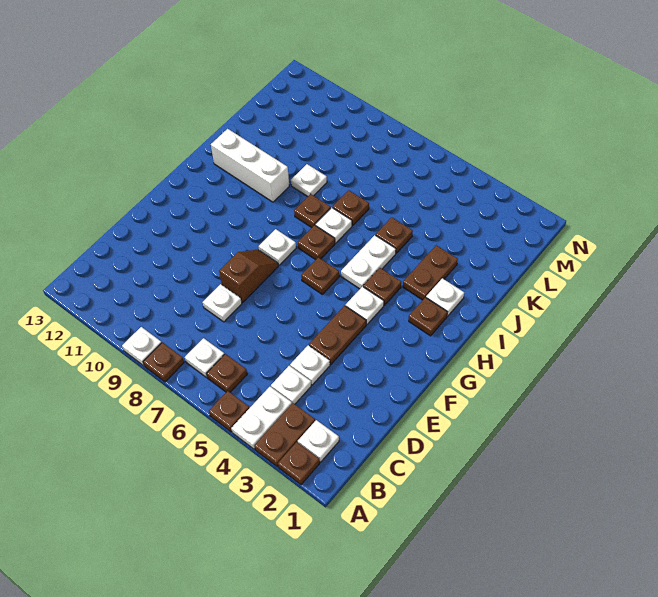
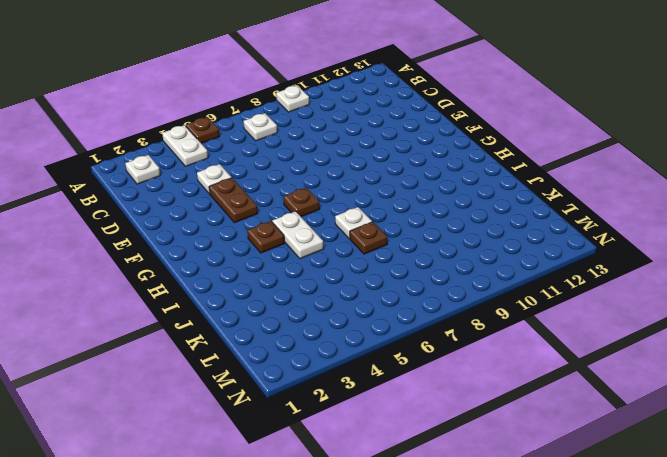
none -> brown 1x1 plate [278,442,320,485]
none -> brown 1x2 plate [254,403,315,467]
none -> brown 1x1 plate [143,342,184,382]

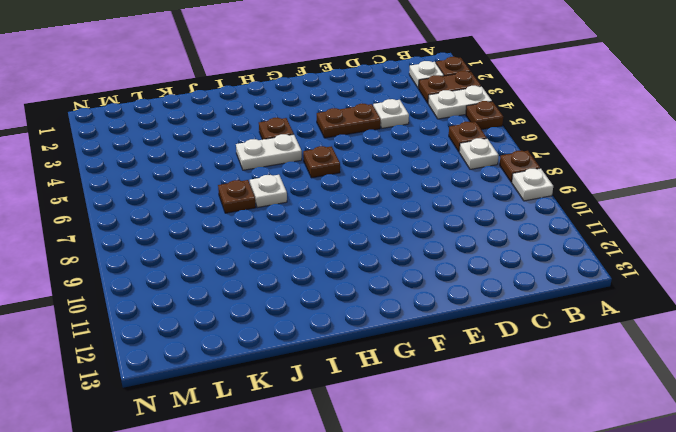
none -> white 1x1 plate [271,366,311,404]
none -> white 1x1 plate [203,284,242,322]
none -> brown 1x2 slope [219,250,278,303]

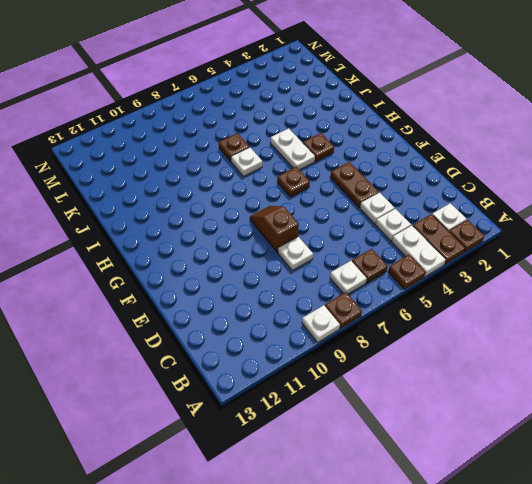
none -> white 1x1 plate [345,287,384,324]
none -> white 1x1 plate [259,229,296,265]
none -> brown 1x1 plate [409,297,447,336]

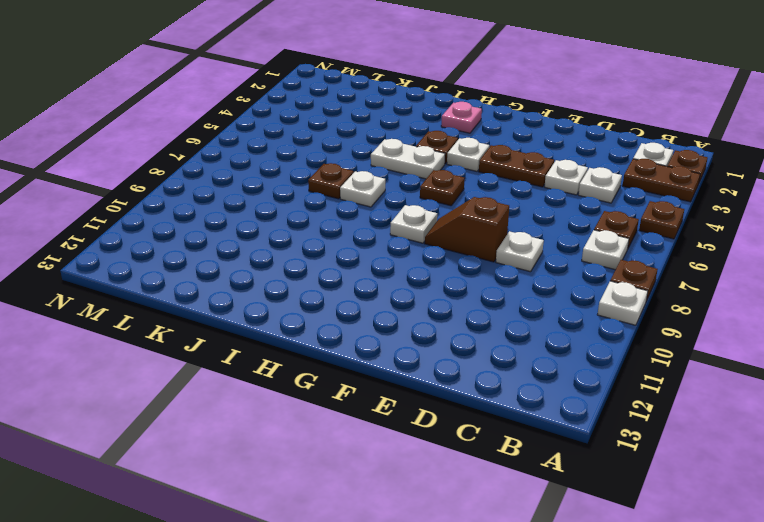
pink 1x1 plate [441,102,482,133] -> brown 1x1 plate [409,297,447,336]
none -> white 1x2 plate [231,387,292,449]
none -> brown 1x1 plate [298,225,335,260]
none -> white 1x1 plate [426,278,464,316]

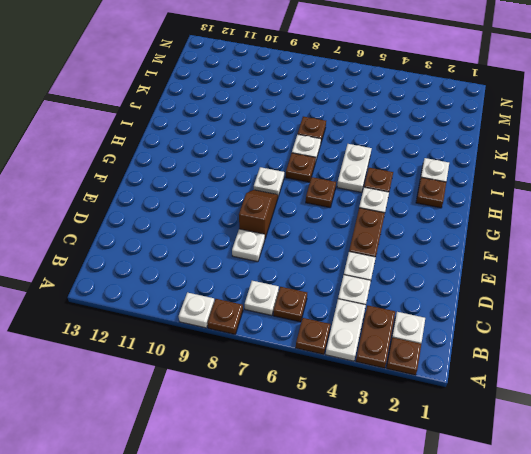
none -> brown 1x2 plate [403,245,458,300]
none -> brown 1x1 plate [294,194,331,228]
none -> white 1x3 brick [211,129,289,202]

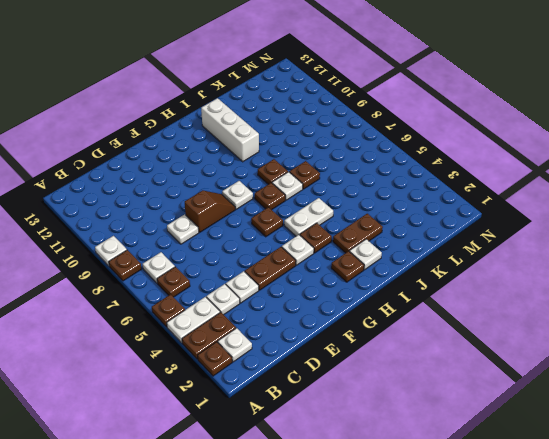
none -> brown 1x1 plate [376,217,413,253]
none -> white 1x1 plate [291,164,327,197]

